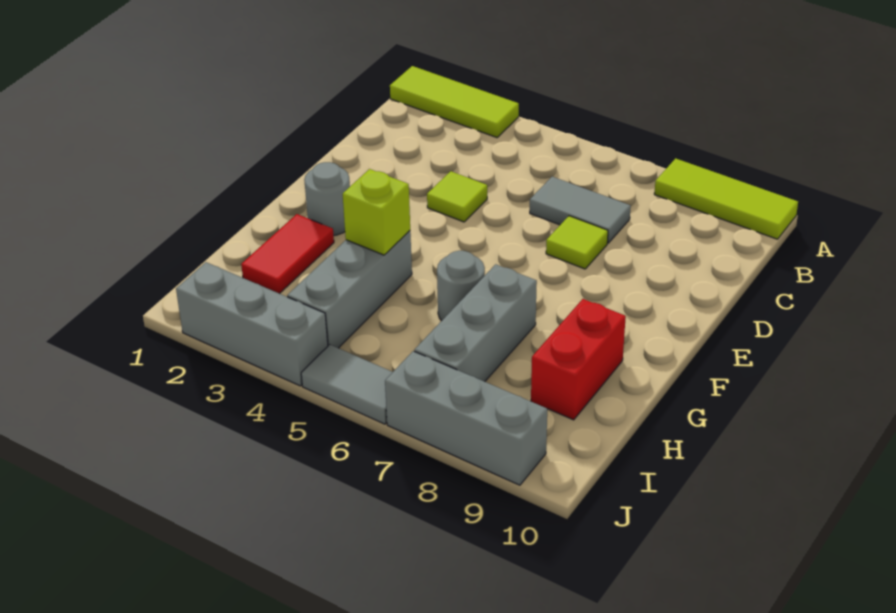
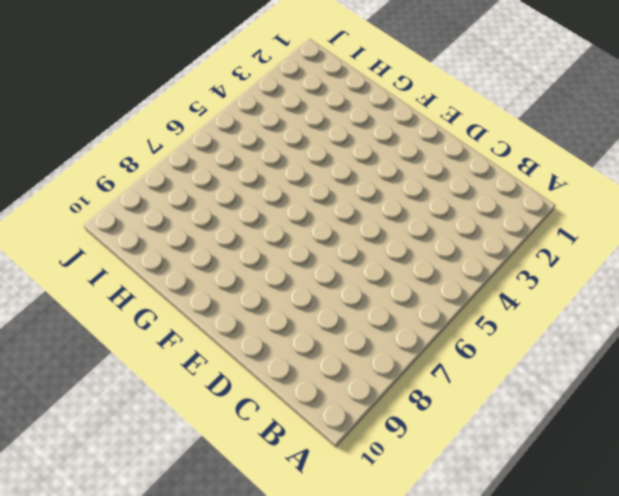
none -> lime 1x3 tile [390,66,519,138]
none -> lime 1x3 tile [654,158,798,239]
none -> grey 1x2 tile [530,177,631,243]

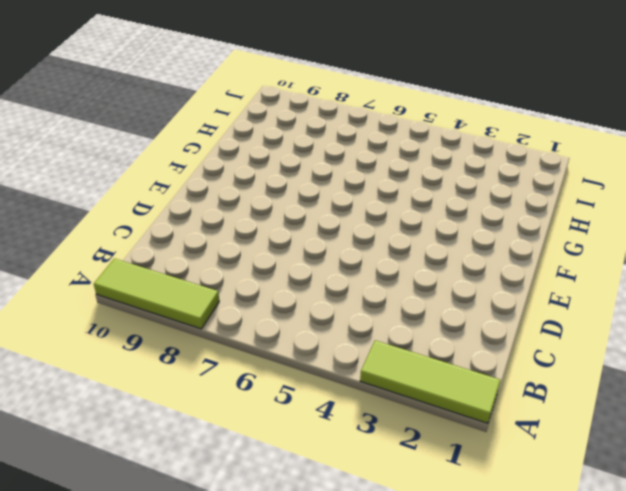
none -> grey 1x2 tile [530,177,631,243]
none -> lime 1x1 tile [427,171,487,222]
none -> lime 1x1 tile [546,216,608,269]

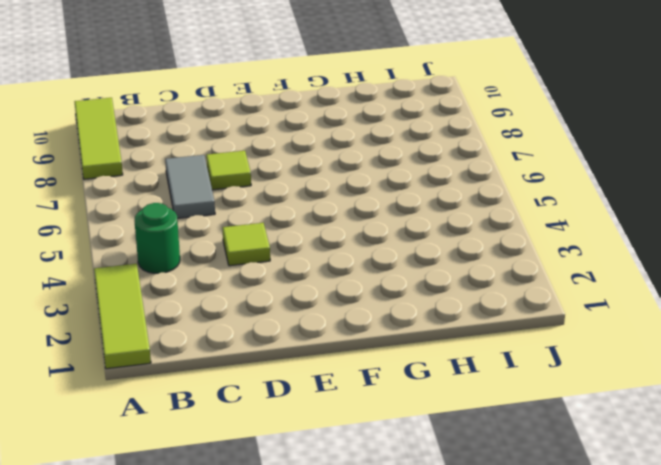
green 1x1 round brick [134,203,180,273] -> none
none -> grey 1x1 round brick [304,162,350,235]
none -> red 1x2 tile [241,214,334,294]
none -> grey 1x3 brick [287,231,412,348]

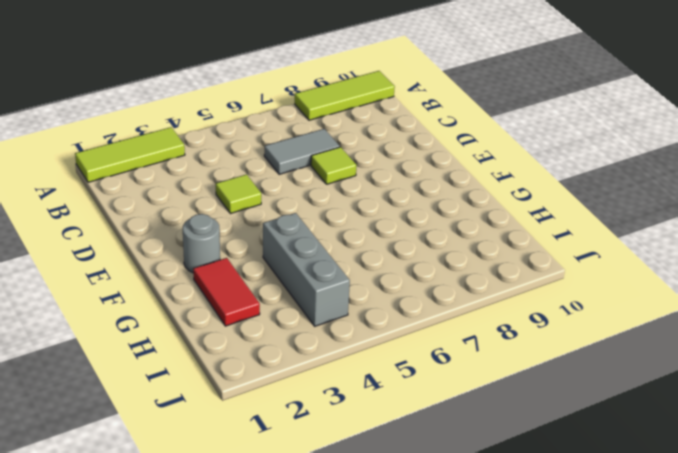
none -> grey 1x1 round brick [437,251,485,321]
none -> grey 1x3 brick [414,264,537,382]
none -> red 1x2 brick [531,299,626,420]

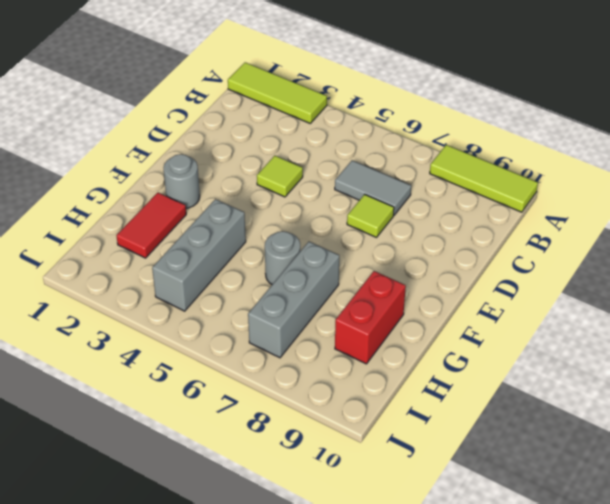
none -> grey 1x3 brick [176,262,328,386]
none -> grey 1x2 tile [301,345,393,424]
none -> grey 1x3 brick [385,351,547,485]

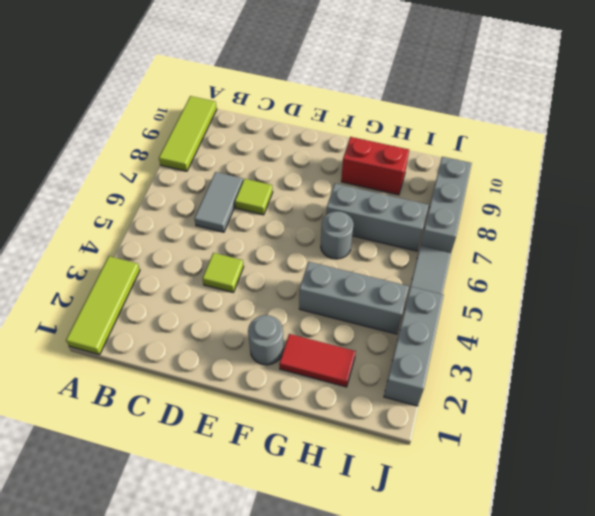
none -> lime 1x1 brick [343,169,410,255]

